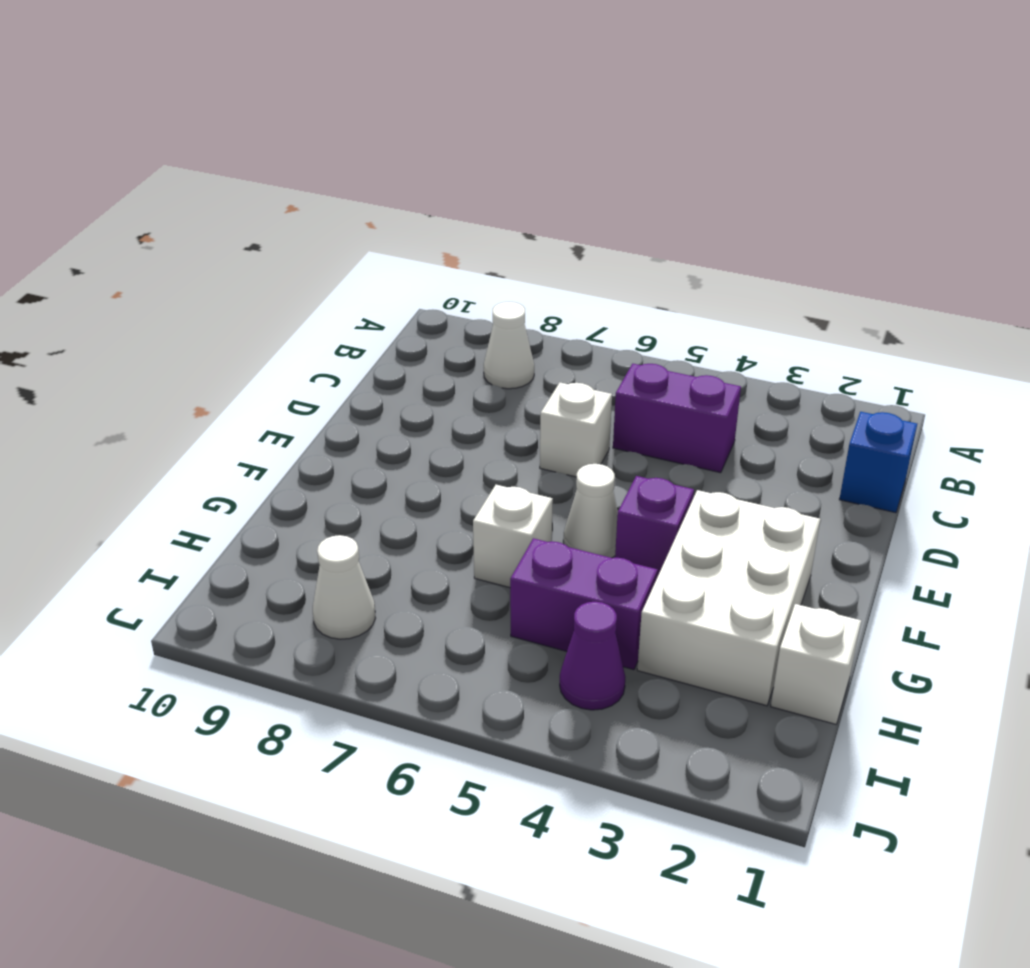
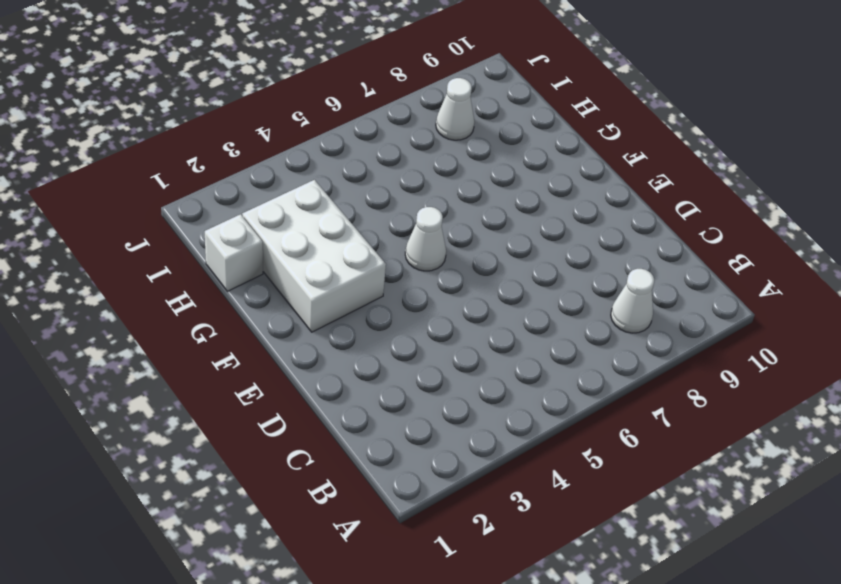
none -> blue 1x1 brick [839,412,917,513]
none -> purple 1x2 brick [613,364,741,473]
none -> white 1x1 brick [540,383,612,477]

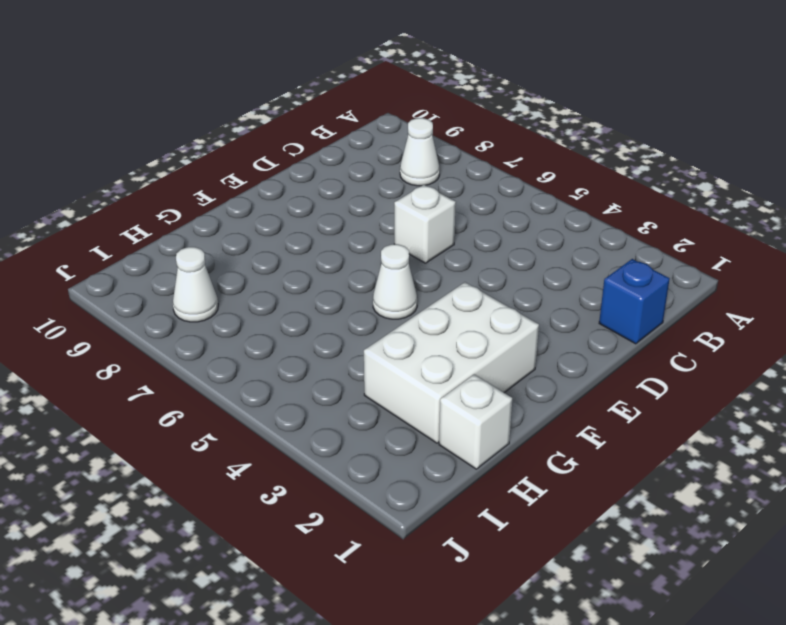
none -> purple 1x2 brick [613,364,741,473]
none -> purple 1x1 brick [615,476,694,577]
none -> white 1x1 brick [473,485,553,588]

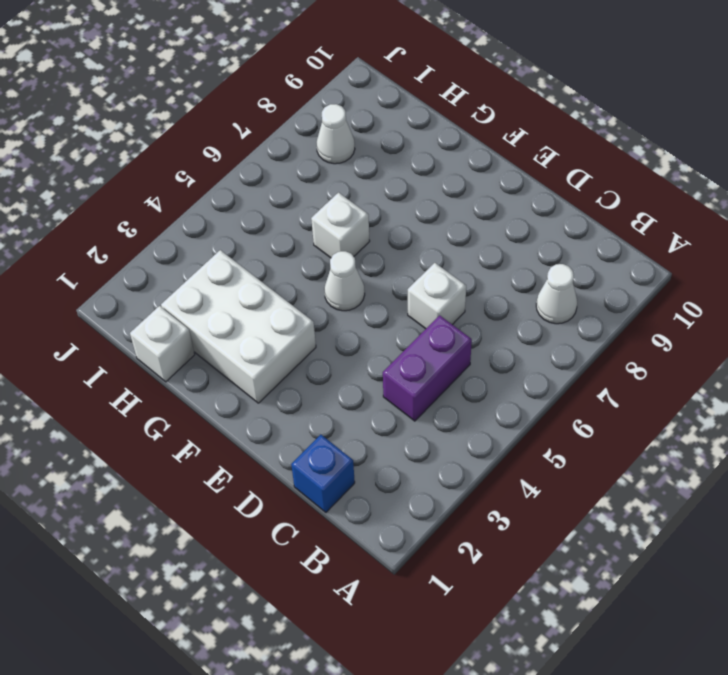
none -> purple 1x1 brick [615,476,694,577]
none -> purple 1x2 brick [510,538,657,670]
none -> purple 1x1 cone [560,602,625,710]

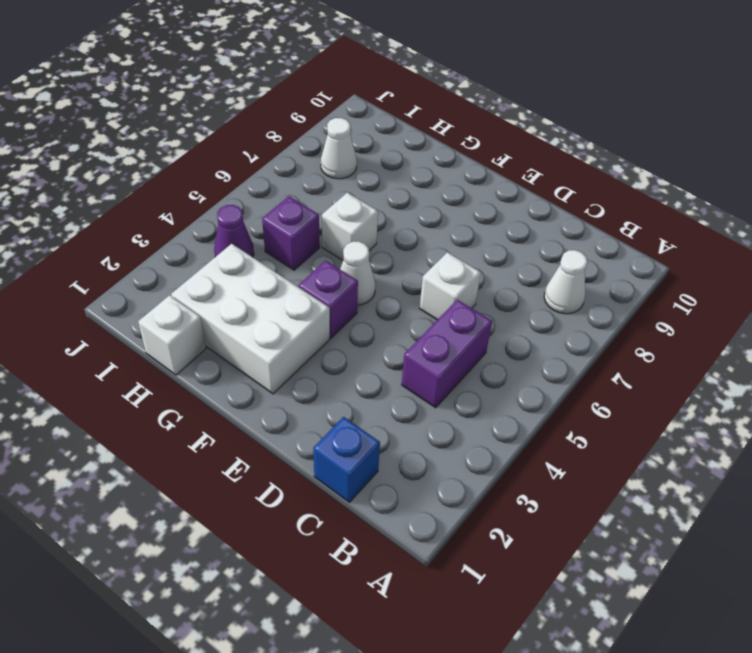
purple 1x1 brick [262,196,320,270] -> purple 1x2 brick [510,538,657,670]

